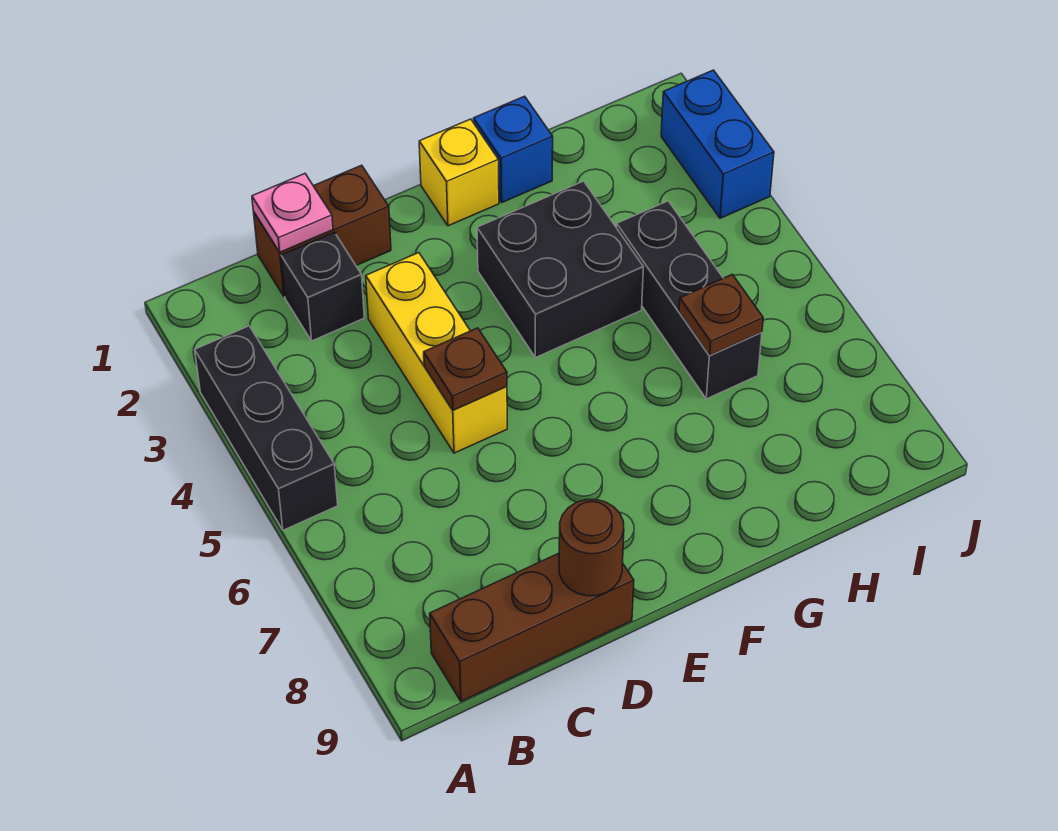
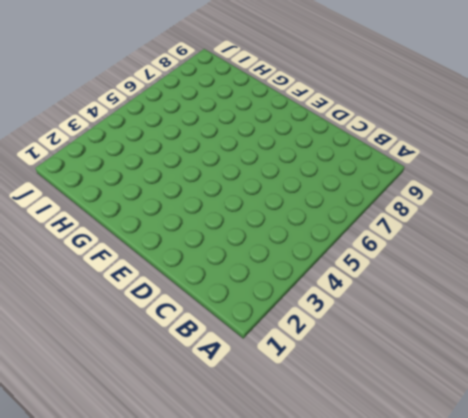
none -> black 1x3 brick [195,326,338,530]
none -> brown 1x3 brick [430,553,634,701]
none -> brown 1x2 brick [253,165,391,297]

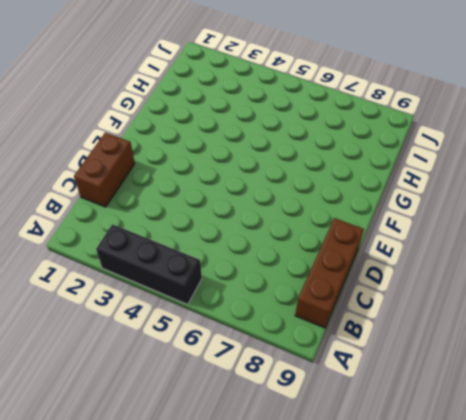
none -> black 1x1 brick [281,232,364,341]
none -> yellow 1x3 brick [366,253,507,453]
none -> yellow 1x1 brick [419,119,499,226]

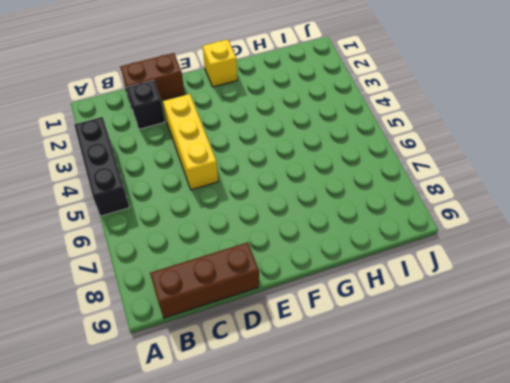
none -> black 2x2 brick [477,181,643,358]
none -> blue 1x1 brick [474,96,553,202]
none -> black 1x3 brick [617,201,762,399]

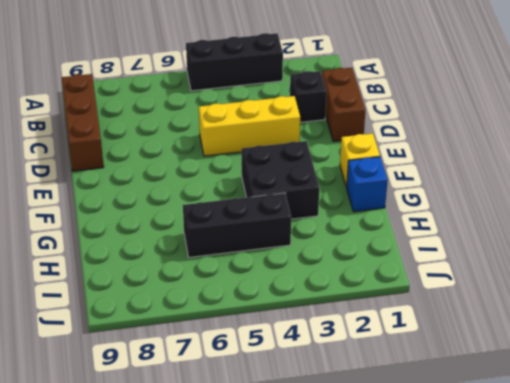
none -> blue 1x2 brick [661,70,774,218]
none -> pink 1x1 plate [252,174,333,252]
none -> brown 1x1 plate [424,328,507,410]

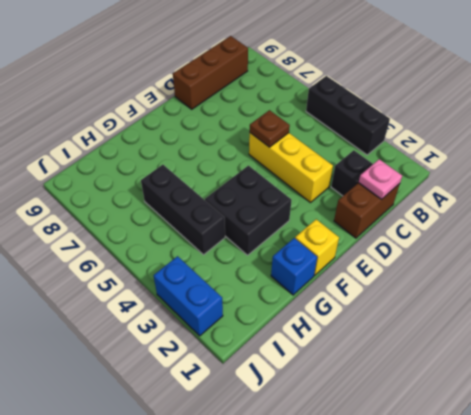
none -> brown 1x1 round brick [559,500,624,596]
none -> brown 1x1 plate [679,274,763,356]

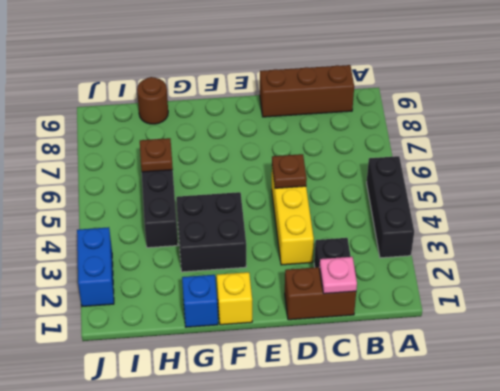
brown 1x1 round brick [137,77,168,124] -> brown 1x1 round brick moved to [559,500,624,596]

